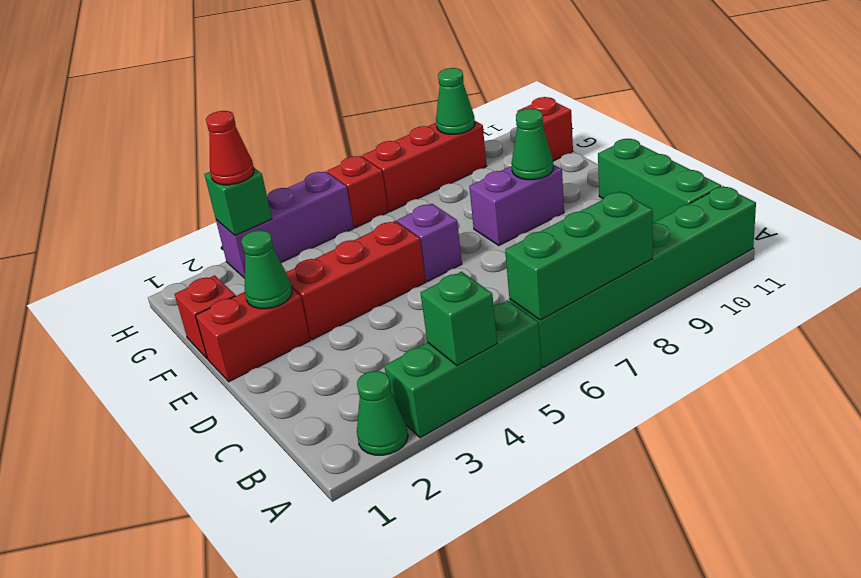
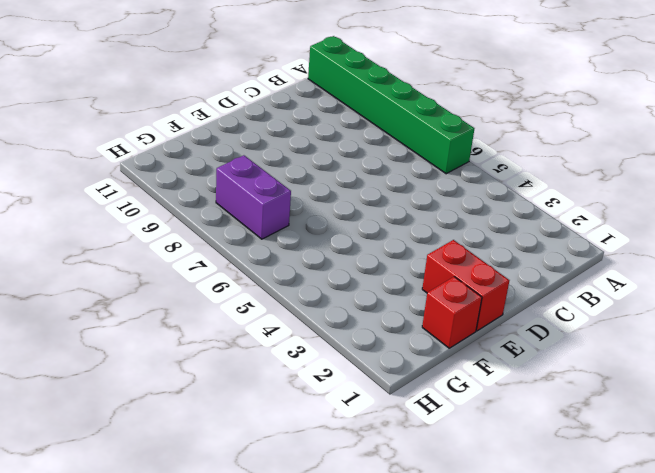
purple 1x2 brick [216,155,291,239] -> purple 1x2 brick moved to [469,164,564,245]
none -> green 1x1 cone [357,371,408,455]
none -> green 1x3 brick [384,300,541,438]
none -> green 1x3 brick [598,139,721,223]

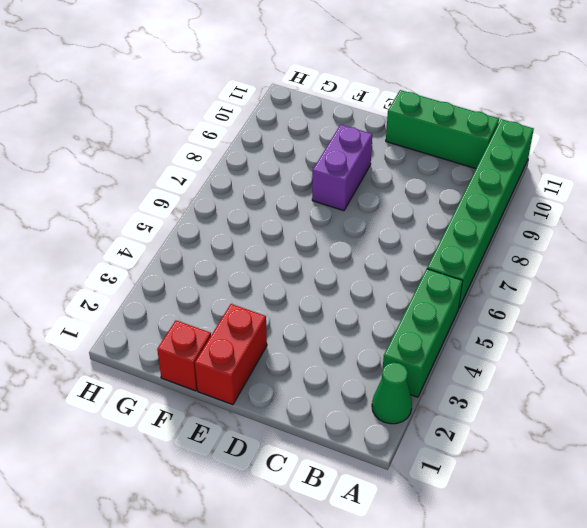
none -> red 1x3 brick [286,221,426,340]
none -> purple 1x1 brick [397,204,462,281]
none -> red 1x1 brick [517,97,573,161]

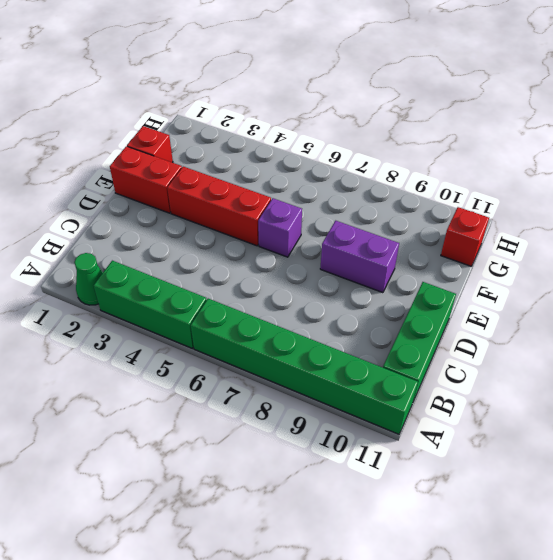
none -> purple 1x3 brick [216,171,354,278]
none -> red 1x1 brick [327,156,388,228]
none -> red 1x3 brick [362,121,487,212]

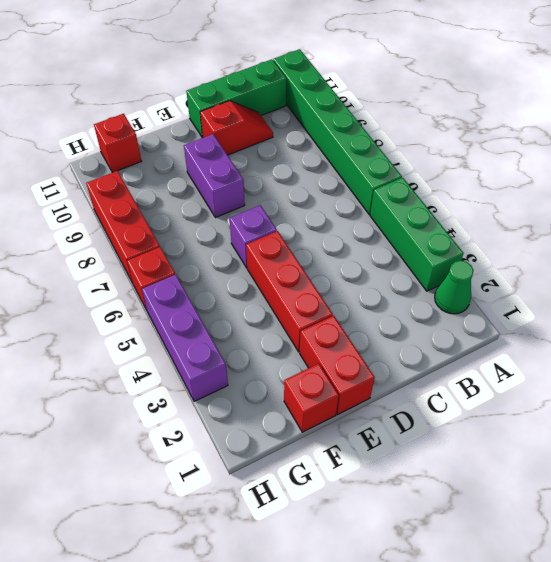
red 1x2 slope [200,101,273,155] -> none
none -> green 1x1 brick [421,272,497,365]
none -> green 1x3 brick [505,191,653,320]
none -> green 1x1 cone [241,230,292,309]

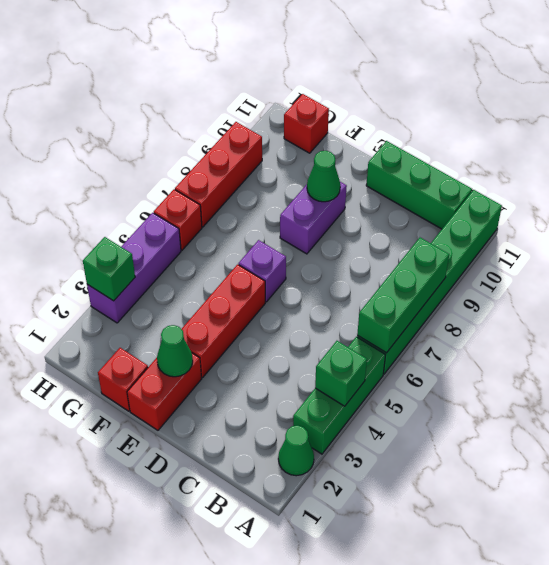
none -> green 1x1 cone [436,68,475,134]
none -> red 1x1 cone [206,111,254,185]

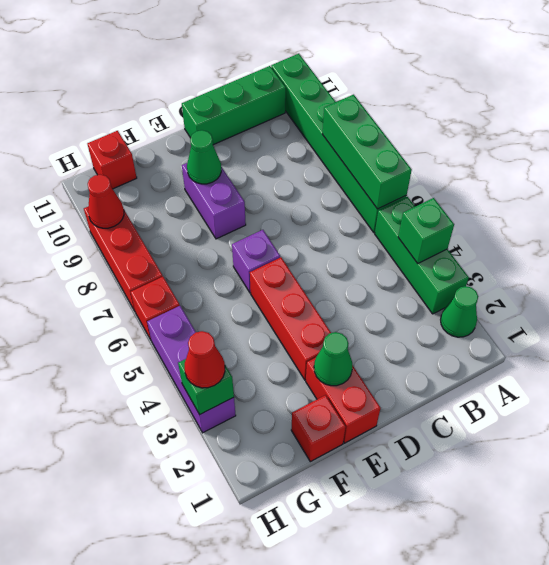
red 1x1 cone [88,175,124,228] -> green 1x1 cone [436,68,475,134]

